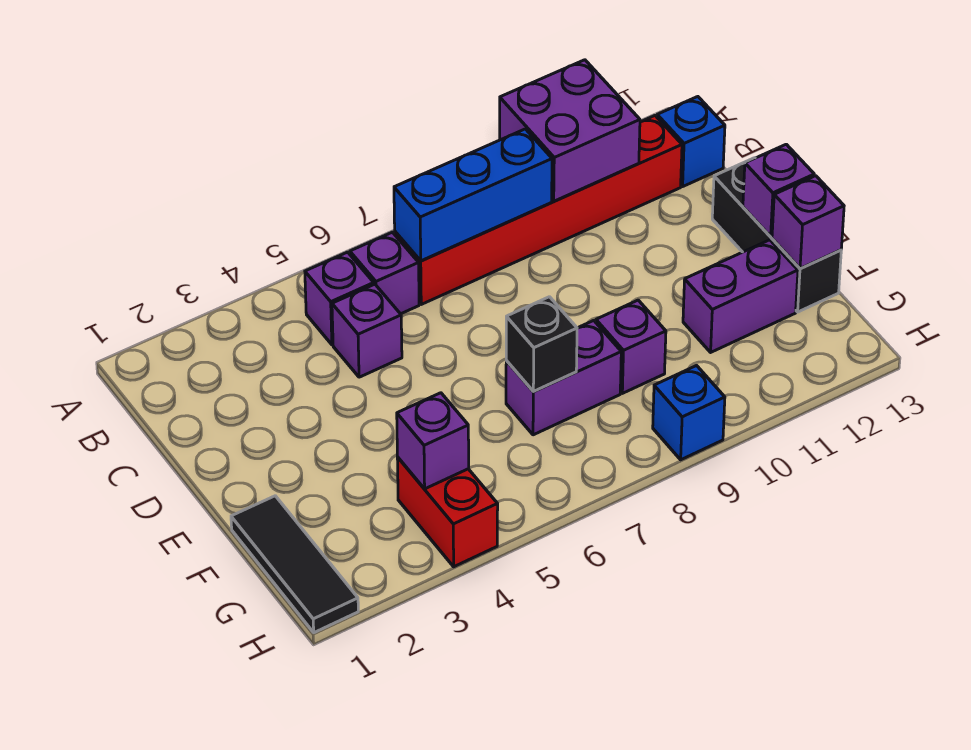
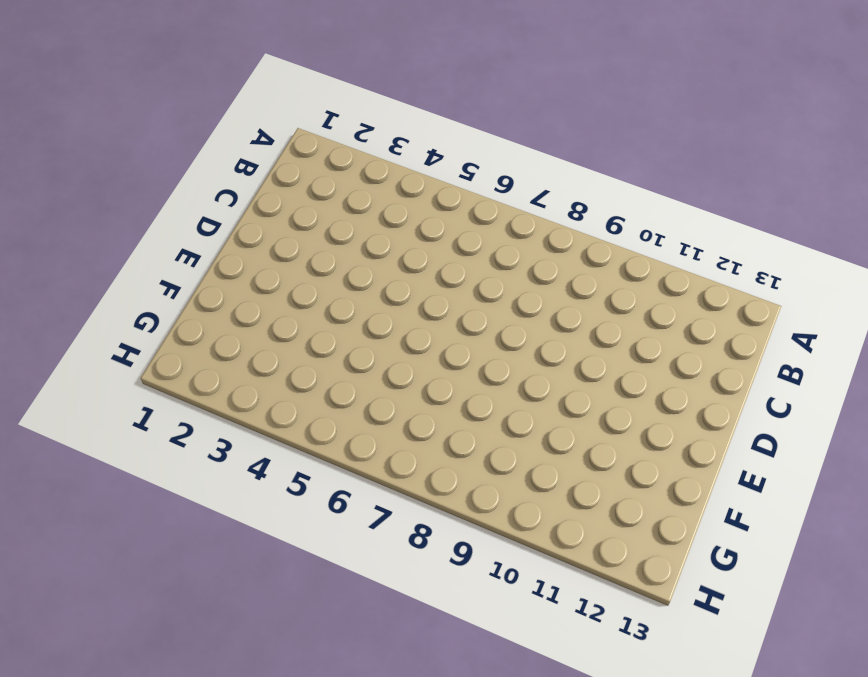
none -> purple 1x1 brick [305,252,374,345]
none -> purple 1x1 brick [350,232,419,314]
none -> red 1x6 brick [395,116,682,304]

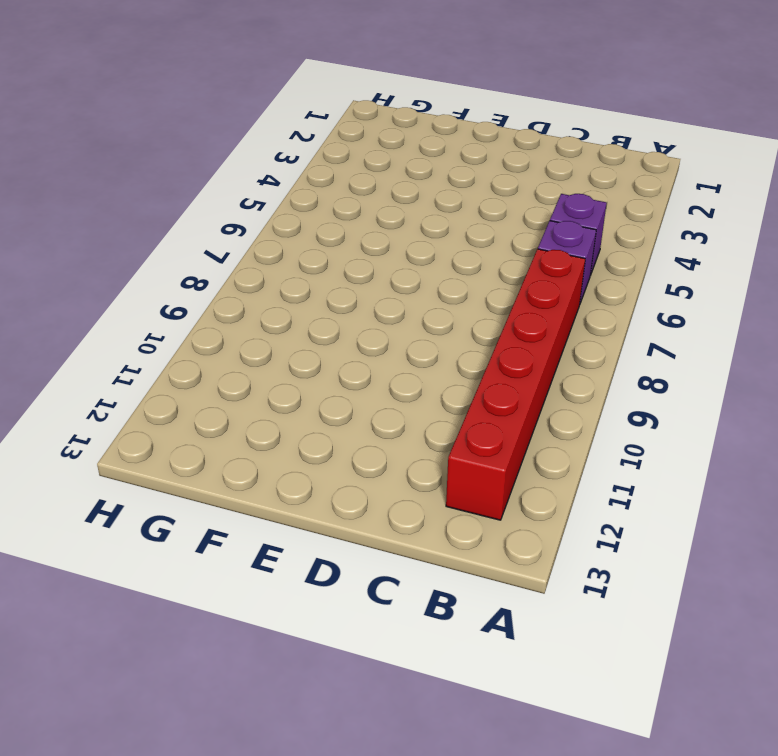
none -> blue 1x1 brick [657,97,725,186]
none -> purple 1x1 brick [332,284,402,377]
none -> black 1x3 brick [712,158,841,312]

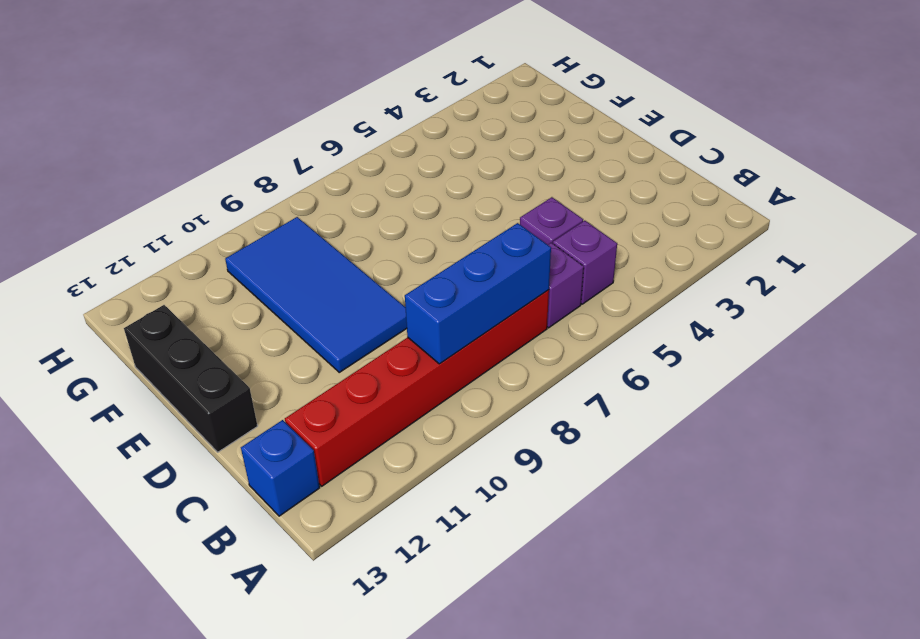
blue 2x4 tile [225,217,407,372] -> purple 1x1 brick [596,300,666,393]
none -> black 1x3 tile [231,496,358,633]
none -> purple 1x2 brick [506,320,621,435]
none -> purple 1x2 brick [683,240,798,352]

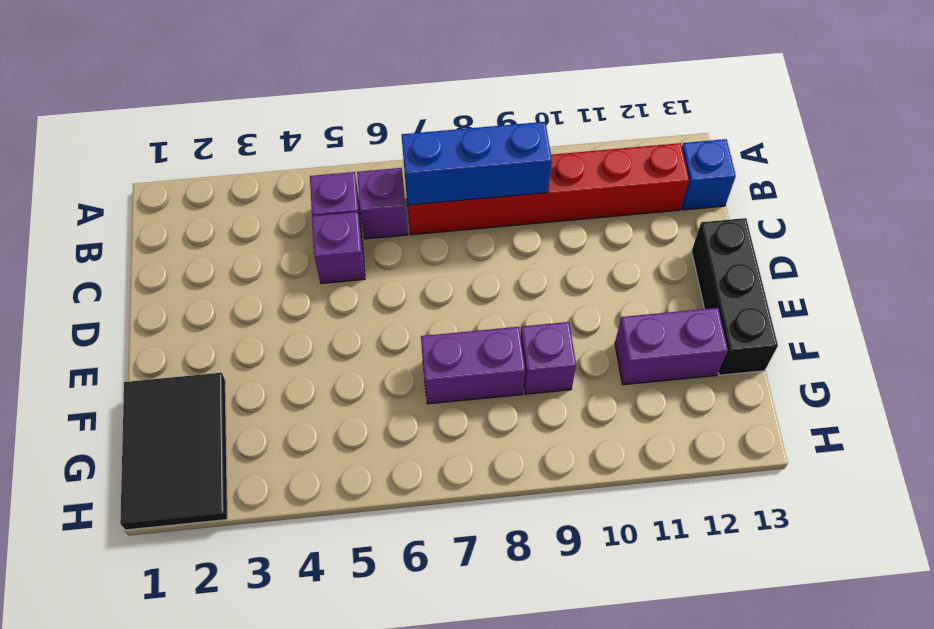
black 2x3 tile [120,373,227,530] -> black 1x3 tile [231,496,358,633]
none -> red 1x2 brick [397,457,498,567]
none -> blue 1x1 brick [653,366,725,460]
none -> purple 2x2 brick [500,60,640,201]

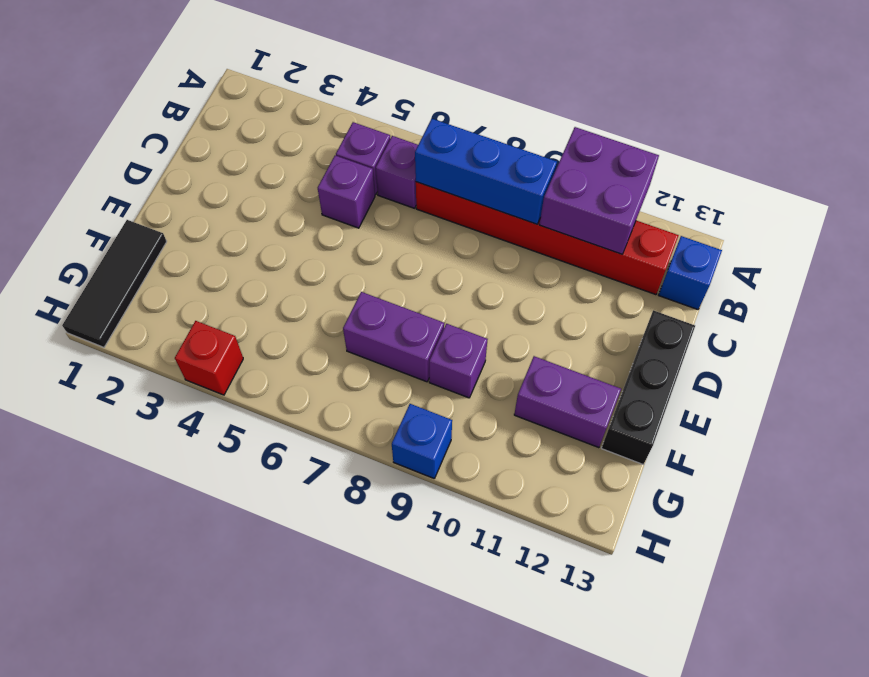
red 1x1 brick [175,321,243,395] -> red 1x2 brick [397,457,498,567]
none -> purple 1x1 brick [743,144,814,237]
none -> black 1x1 brick [506,297,577,391]
none -> purple 1x1 brick [772,176,844,268]

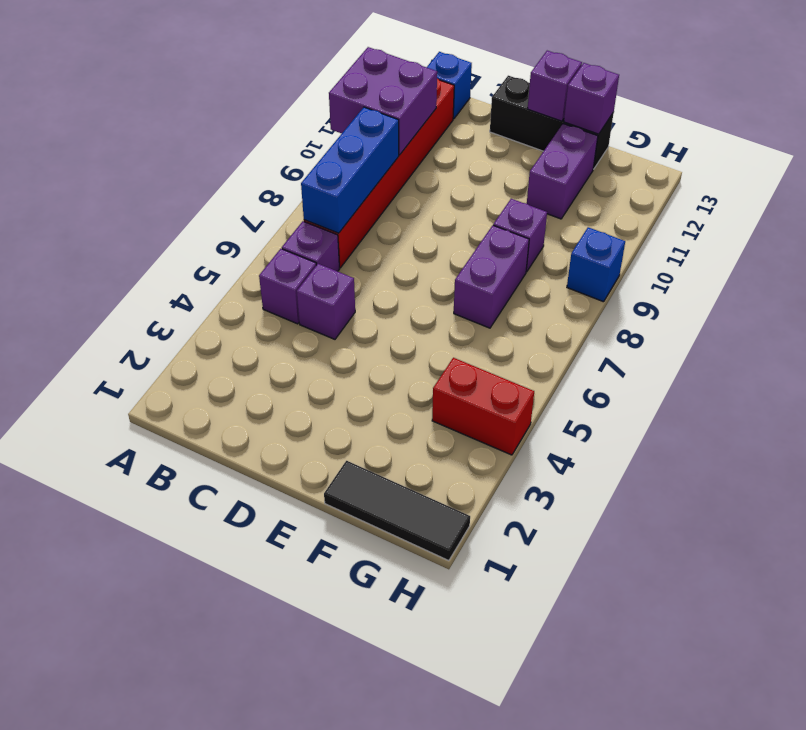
none -> black 1x1 brick [506,297,577,391]
none -> purple 1x1 brick [397,393,469,489]

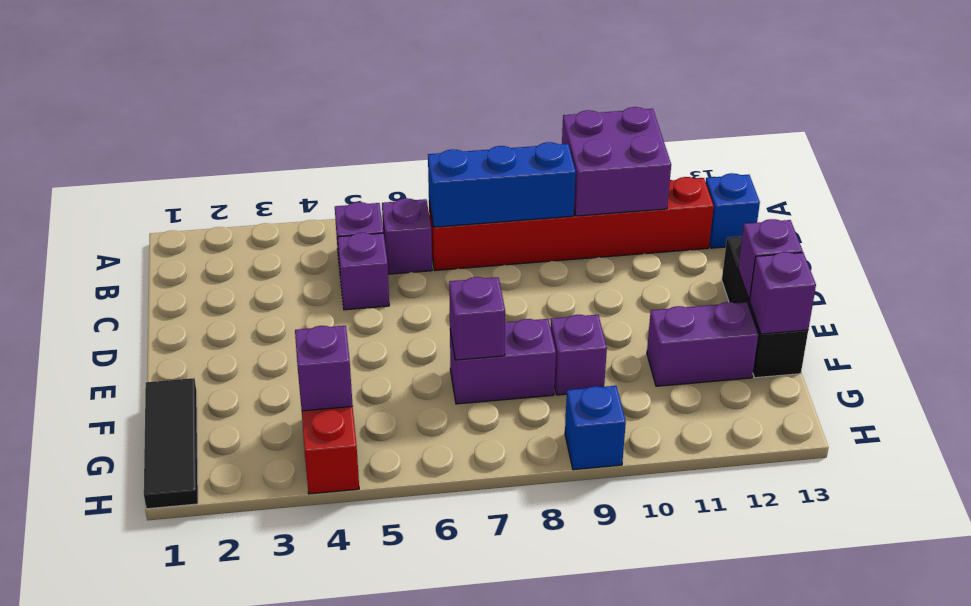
purple 1x1 brick [449,277,505,360] -> black 1x1 brick [506,297,577,391]

